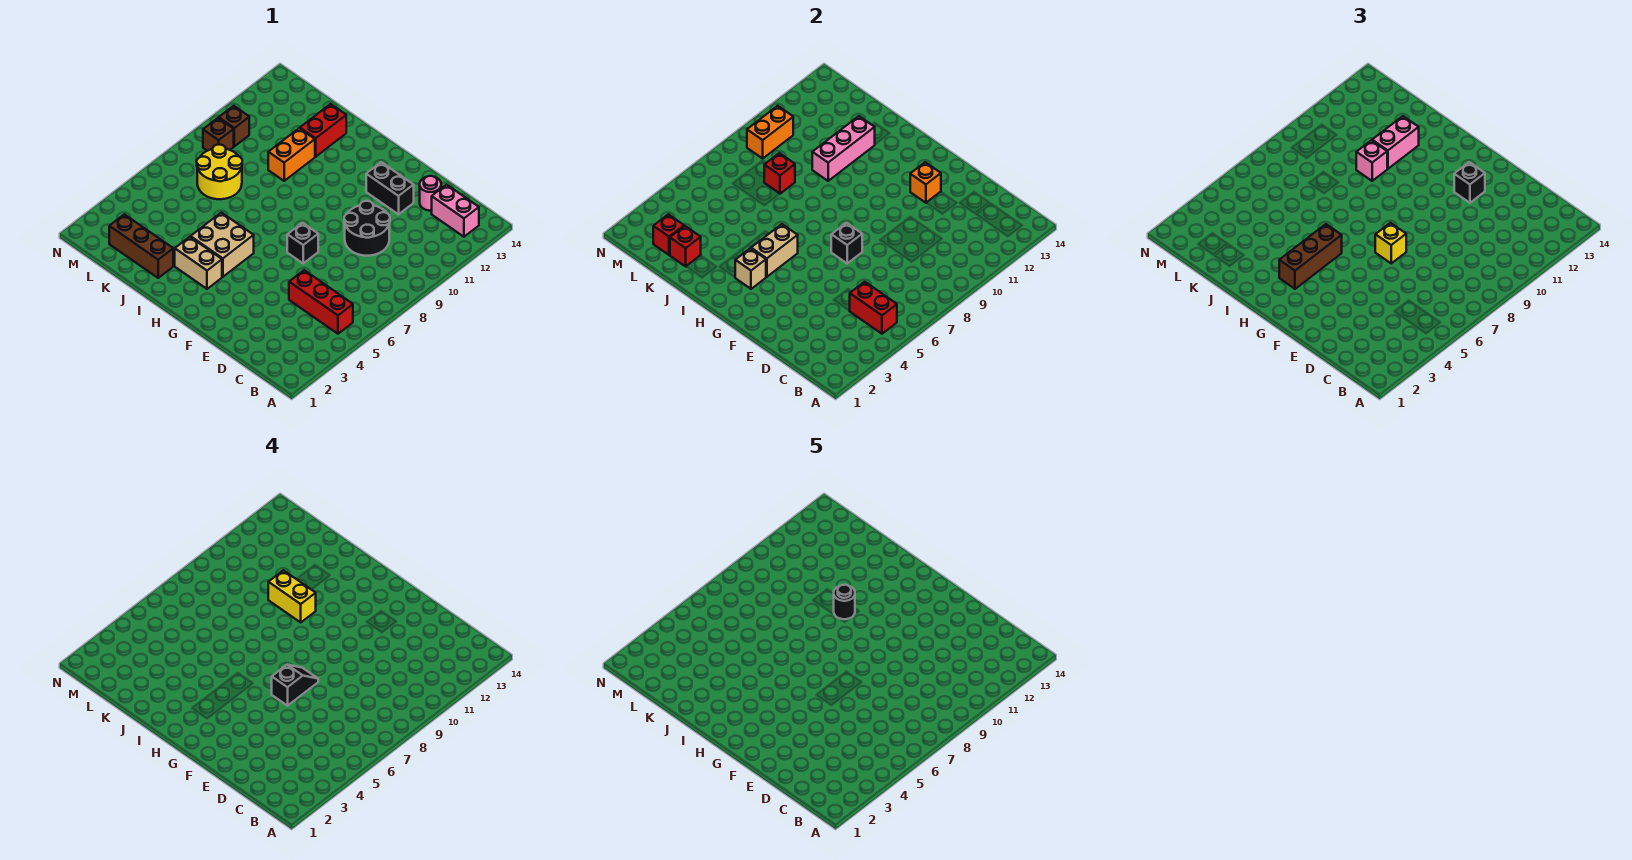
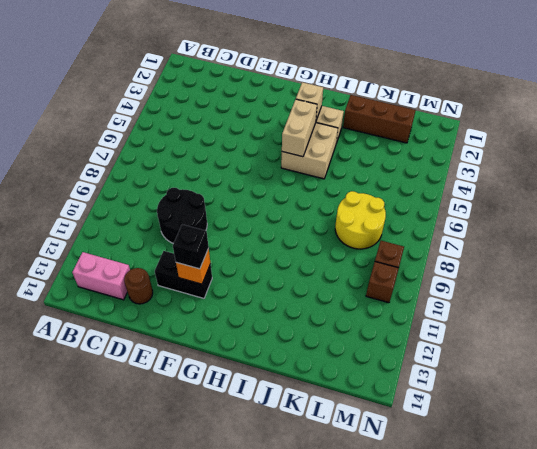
brown 1x1 round brick [124,268,153,304] -> pink 1x1 round brick [420,176,441,211]
none -> red 1x3 brick [289,270,353,334]
none -> black 1x1 brick [287,223,318,263]
none -> orange 1x2 brick [268,128,315,181]
none -> red 1x2 brick [300,104,346,157]

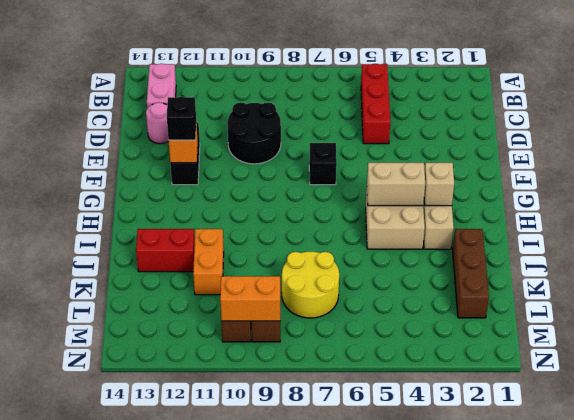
orange 1x2 brick [193,229,224,295] -> orange 1x2 brick turned to [268,128,315,181]
none -> red 1x2 brick [850,282,897,334]
none -> black 1x1 brick [831,223,862,263]
none -> pink 1x3 brick [812,116,875,181]
none -> red 1x1 brick [670,226,701,266]

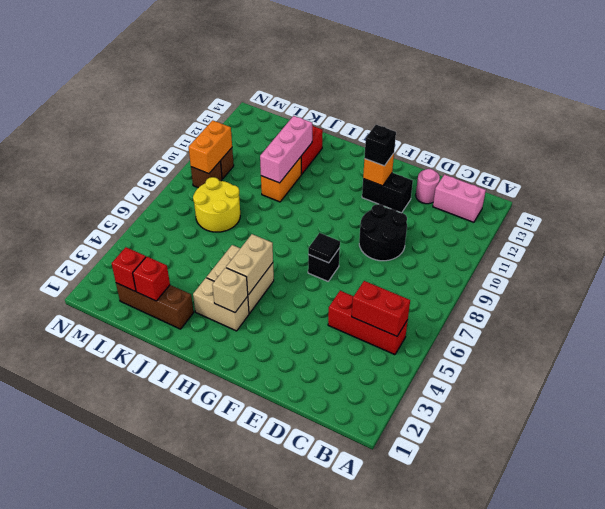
black 1x1 tile [308,233,340,263] -> black 1x1 brick [831,223,862,263]
none -> red 1x1 brick [764,153,795,194]
none -> yellow 1x1 brick [1375,223,1406,263]
none -> brown 1x3 brick [1279,224,1342,289]
none -> pink 1x1 brick [1356,140,1387,181]

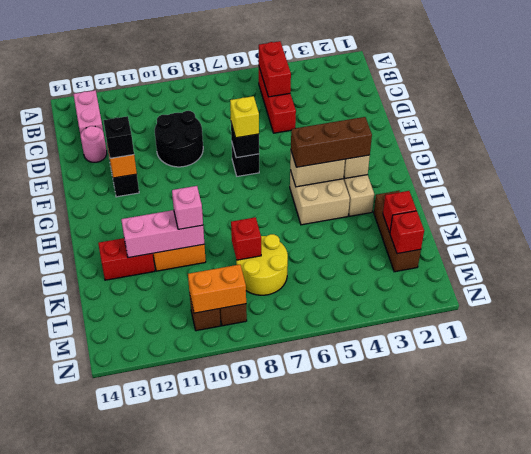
none -> pink 1x2 brick [1372,116,1419,169]
none -> black 1x2 slope [272,665,318,706]
none -> yellow 1x2 brick [268,570,316,622]
none -> black 1x1 round brick [834,585,855,619]

